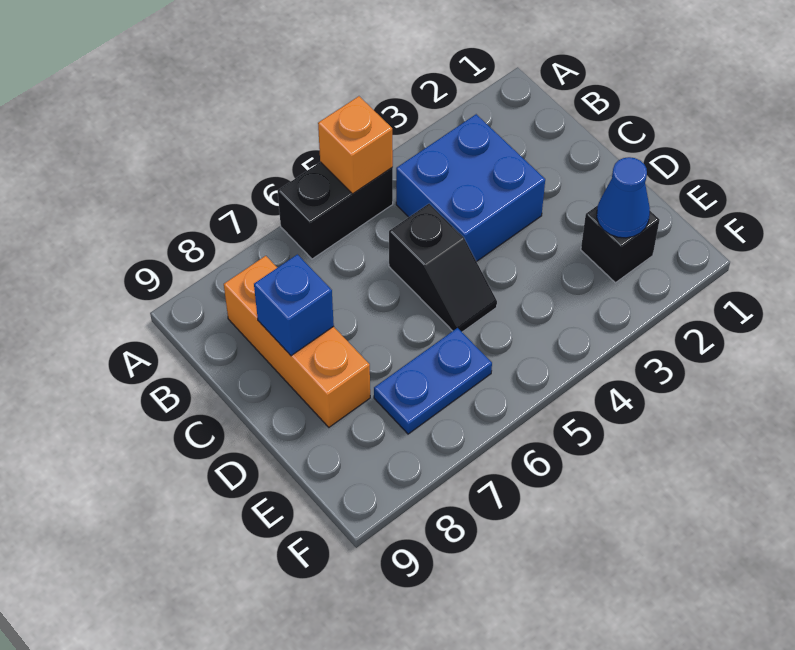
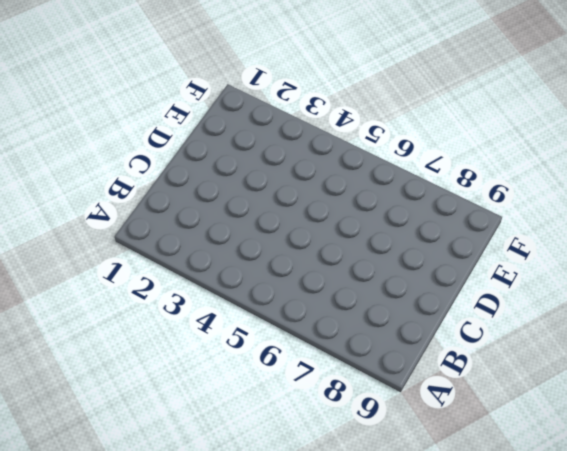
none -> black 1x2 brick [278,162,393,259]
none -> blue 2x2 brick [396,114,545,261]

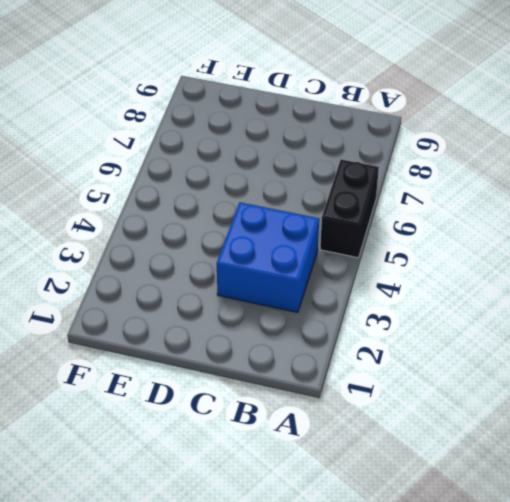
none -> orange 1x3 brick [224,256,370,427]
none -> black 1x2 slope [389,204,497,332]

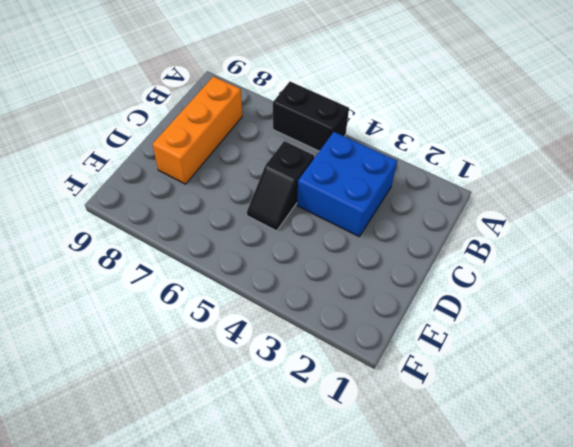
none -> black 1x1 brick [581,205,660,283]
none -> blue 1x2 plate [374,328,492,434]

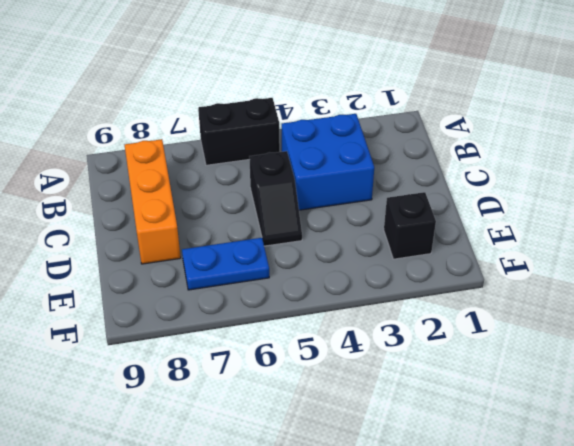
none -> orange 1x1 brick [318,96,393,194]
none -> blue 1x1 brick [254,254,334,356]

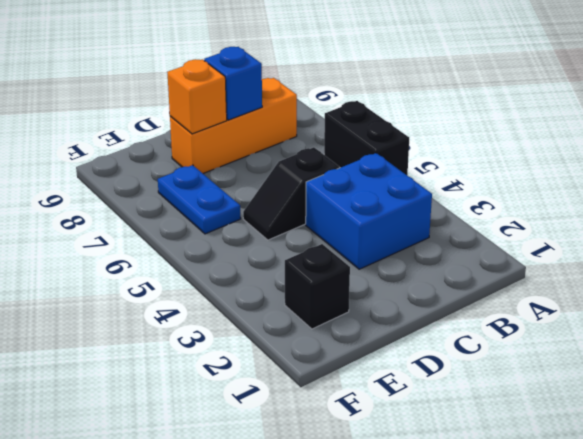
orange 1x1 brick [167,59,227,134] -> orange 1x1 brick moved to [318,96,393,194]
none -> blue 1x1 cone [597,157,650,238]

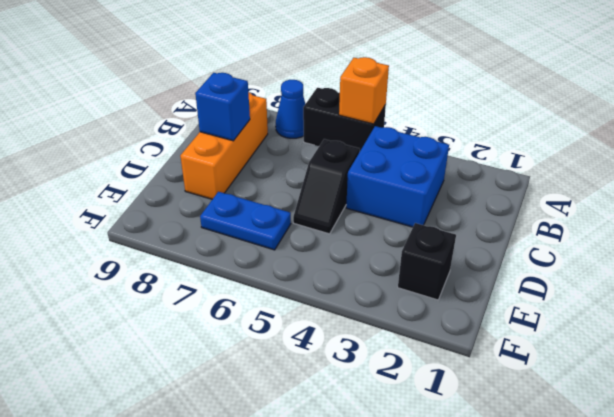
blue 1x1 cone [276,80,305,138] -> blue 1x1 cone moved to [597,157,650,238]

